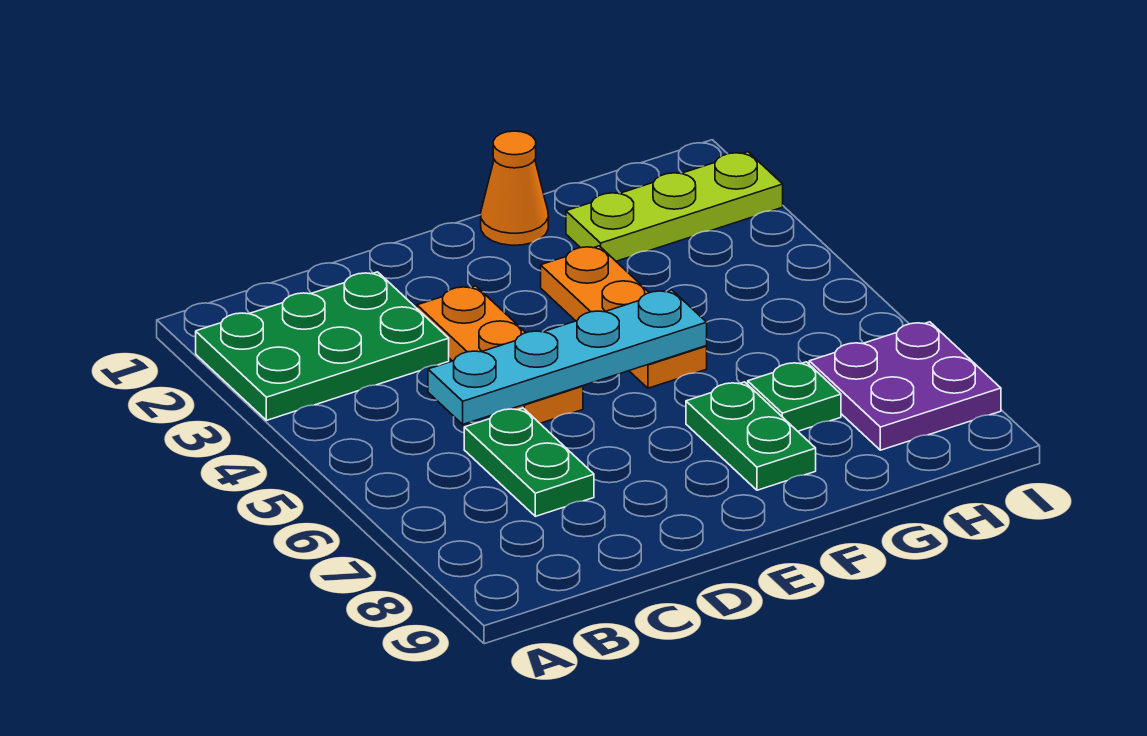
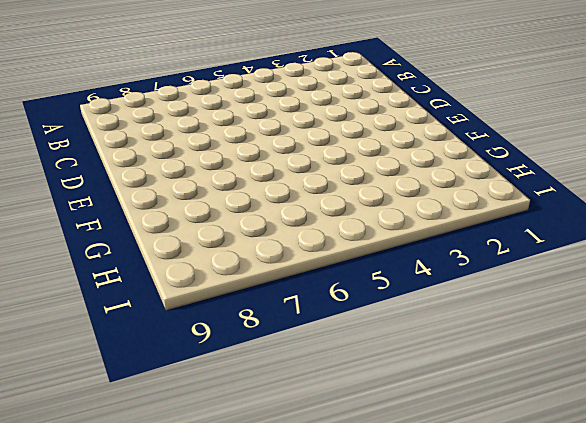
none -> green 2x3 plate [196,272,449,420]
none -> green 1x2 plate [464,408,594,516]

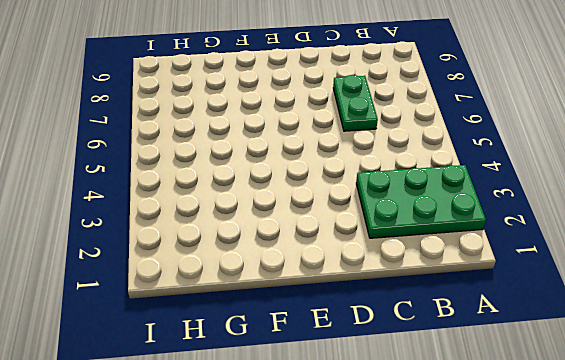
none -> orange 1x3 plate [417,286,583,423]
none -> orange 1x1 cone [481,131,548,245]

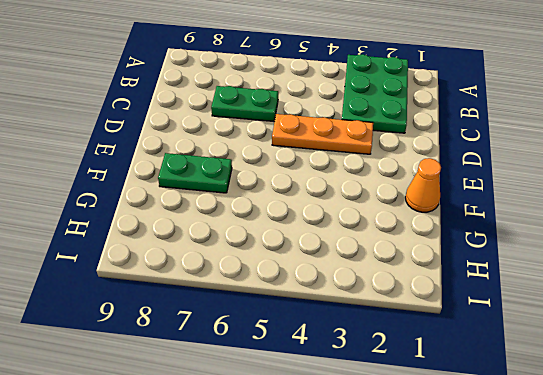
none -> orange 1x3 plate [541,246,707,388]
none -> lime 1x3 plate [566,152,783,261]

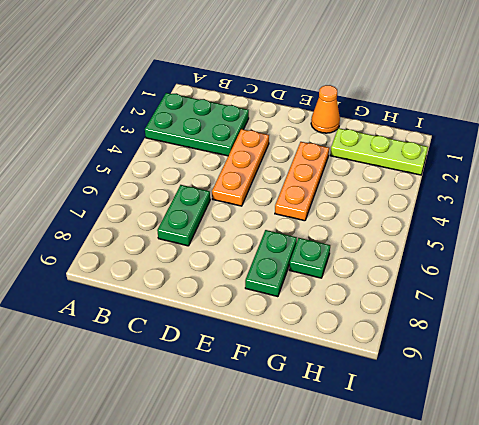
none -> purple 2x2 plate [809,322,1001,450]
none -> cyan 1x4 plate [428,290,707,424]

